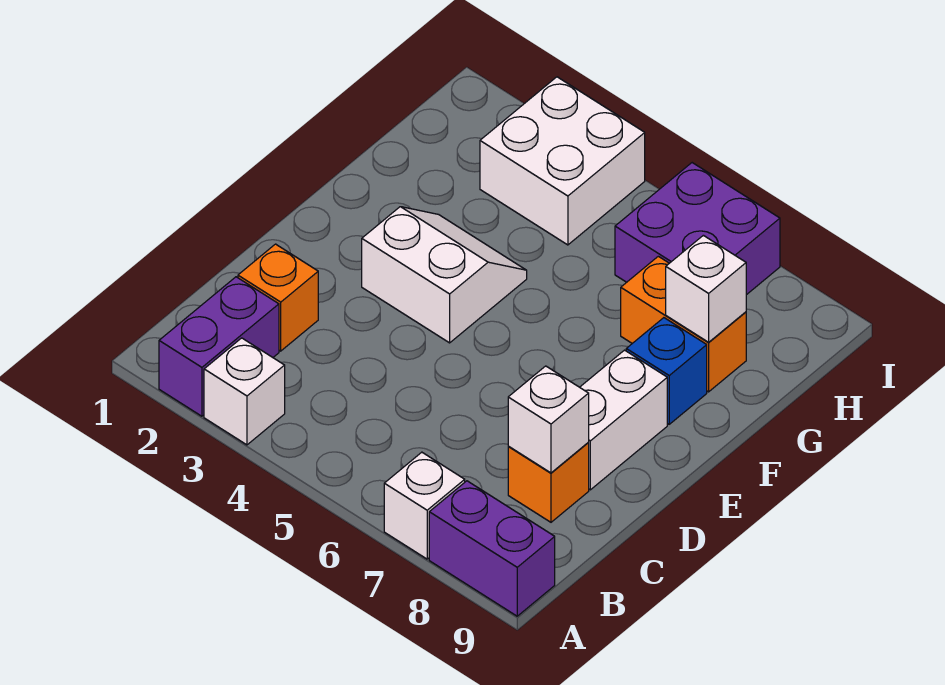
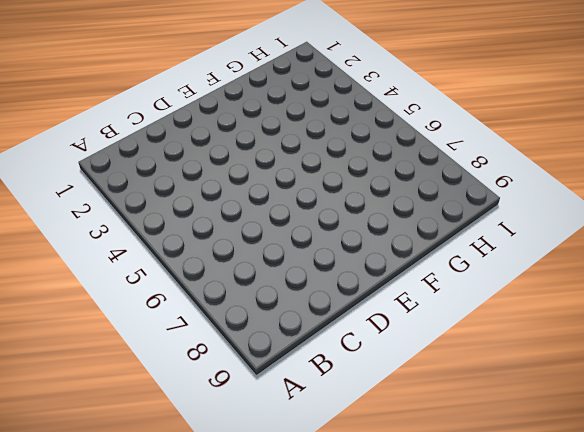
none -> purple 1x2 brick [159,277,279,416]
none -> white 1x1 brick [204,338,285,445]
none -> white 1x1 brick [384,452,465,559]

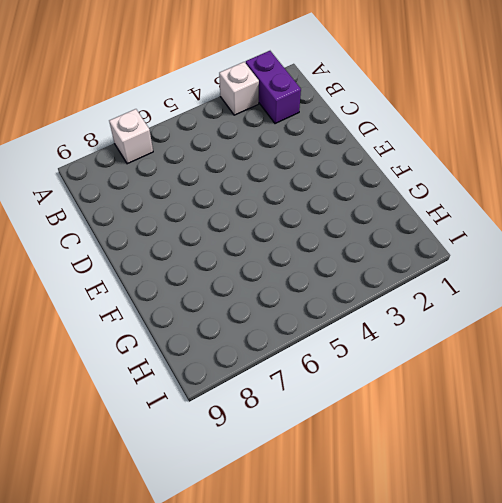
none -> purple 1x2 brick [429,481,555,616]
none -> orange 1x1 brick [238,244,318,351]
none -> orange 1x1 brick [508,443,589,522]

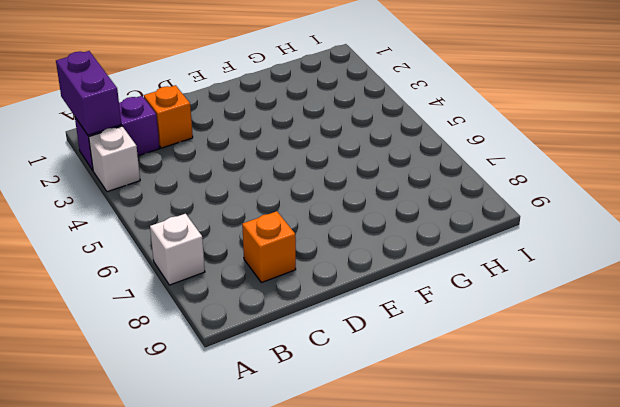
purple 1x2 brick [56,51,121,135] -> purple 1x2 brick moved to [429,481,555,616]
none -> white 1x2 brick [580,350,667,490]
none -> white 2x2 slope [362,207,527,343]
none -> blue 1x1 brick [626,318,707,424]

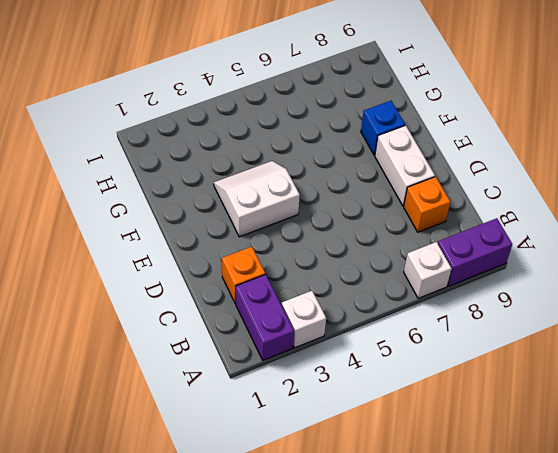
none -> orange 1x2 brick [621,256,746,392]
none -> white 2x2 brick [480,77,645,245]
none -> purple 2x2 brick [615,163,780,295]

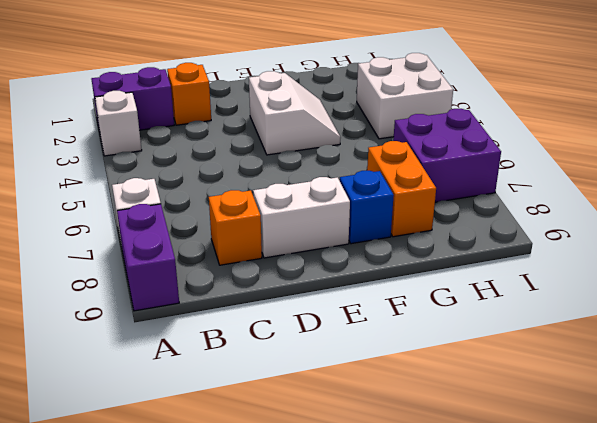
none -> white 1x1 brick [508,366,589,473]
none -> white 1x1 brick [666,235,746,342]

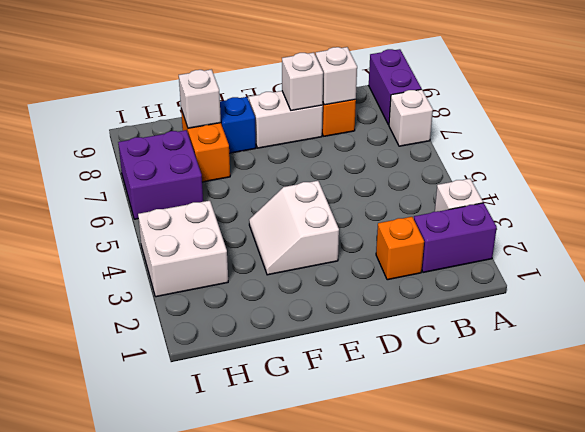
white 1x1 brick [282,53,323,111] -> none

